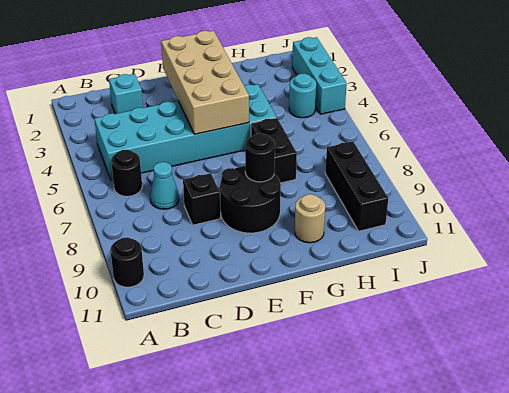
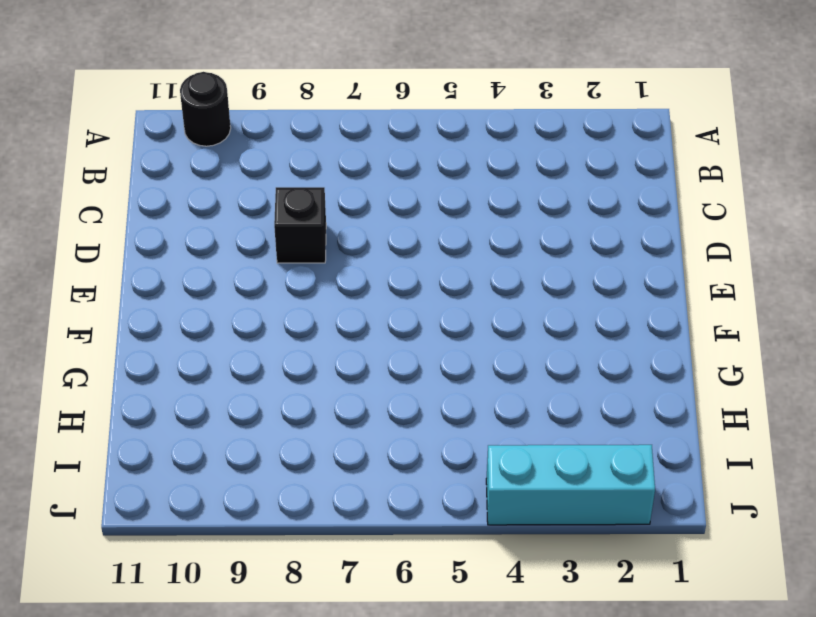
none -> cyan 2x6 brick [94,84,277,180]
none -> black 1x1 round brick [111,150,142,196]
none -> cyan 1x1 brick [109,74,143,114]

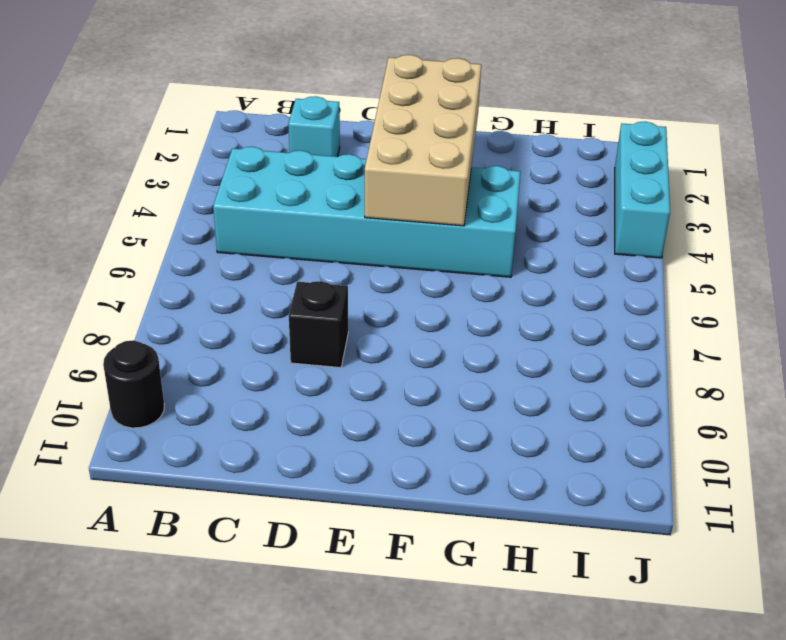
none -> black 1x1 round brick [111,150,142,196]
none -> cyan 1x1 cone [150,162,179,209]
none -> black 2x2 round brick [220,166,281,233]

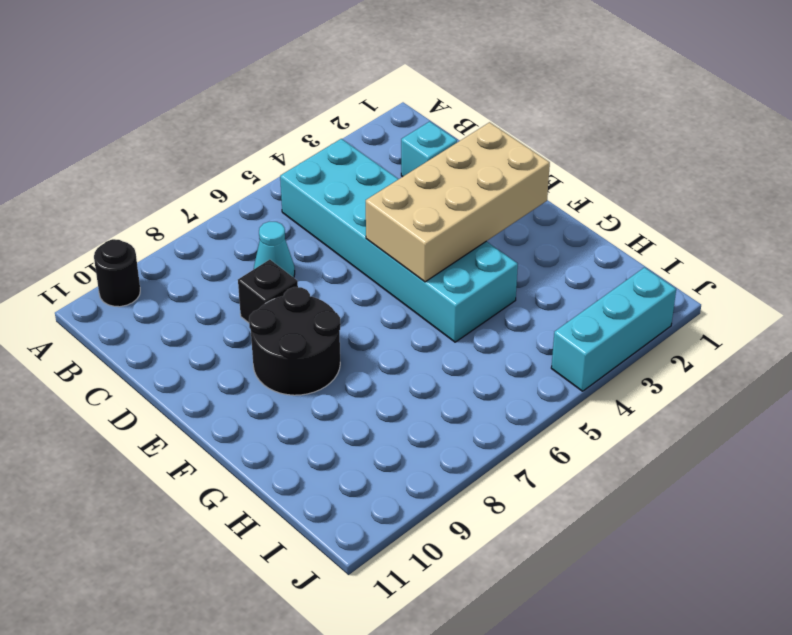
none -> black 1x1 round brick [111,150,142,196]
none -> black 1x2 brick [251,118,297,183]
none -> tan 1x1 round brick [295,194,325,243]

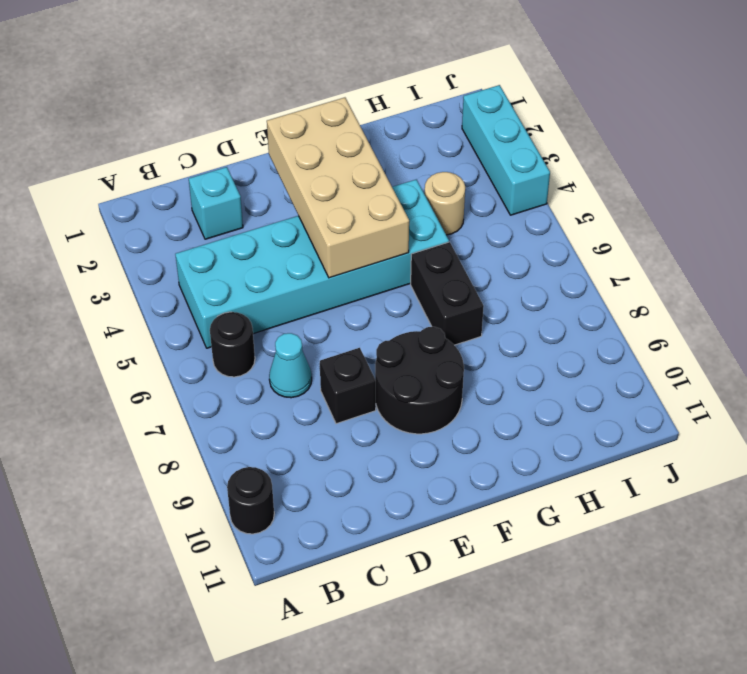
tan 1x1 round brick [425,172,465,235] -> tan 1x1 round brick moved to [295,194,325,243]
none -> cyan 1x1 round brick [289,74,316,118]
none -> black 1x3 brick [325,141,388,231]
none -> black 1x1 round brick [245,133,275,182]

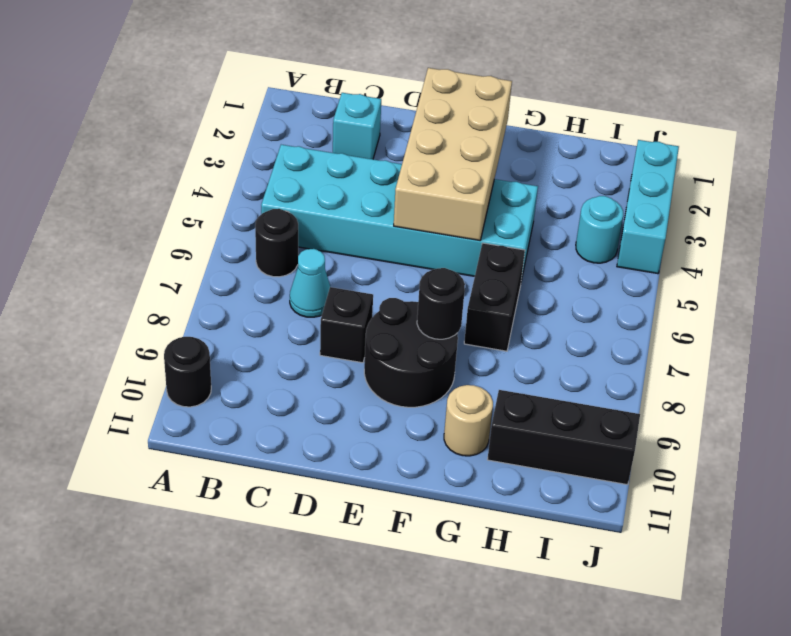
black 1x3 brick [487,390,640,485] -> black 1x3 brick turned to [325,141,388,231]

